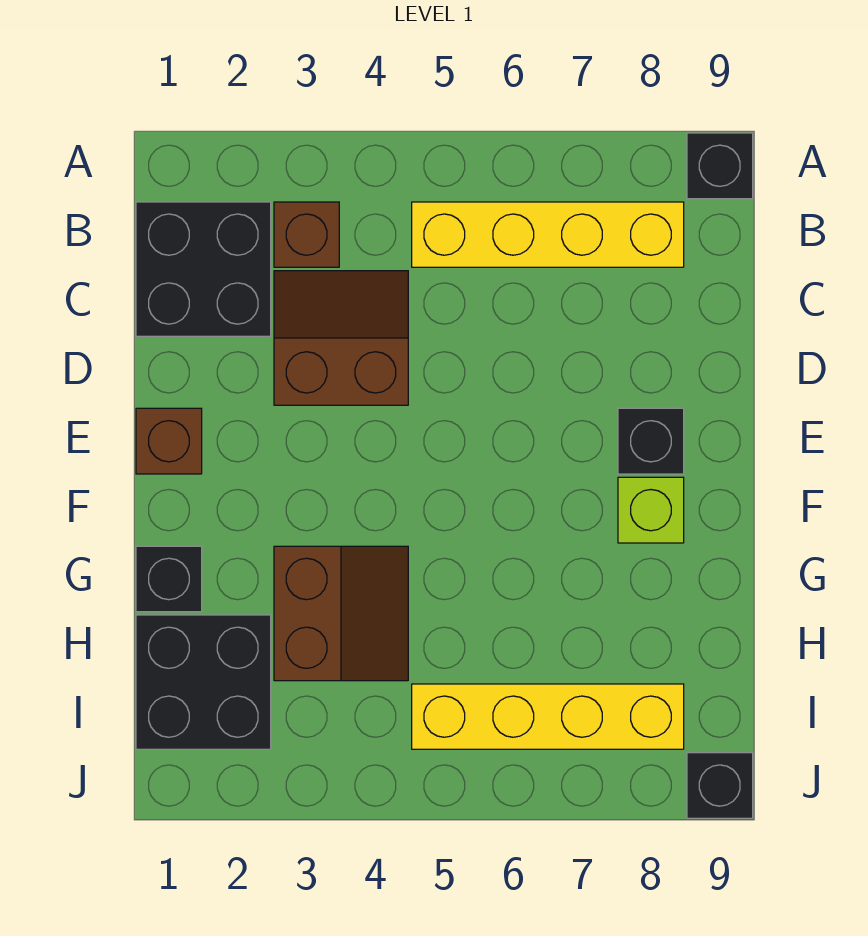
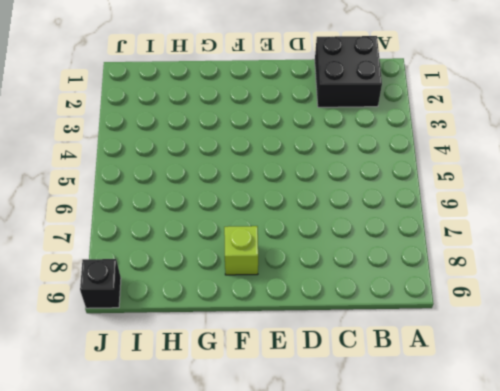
none -> black 1x1 brick [687,133,753,199]
none -> brown 1x1 brick [274,202,339,267]
none -> yellow 1x4 brick [412,202,684,267]

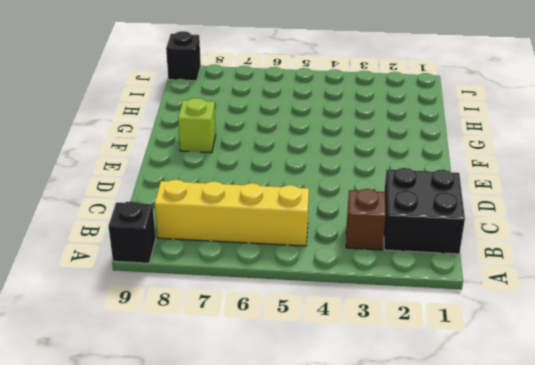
none -> brown 2x2 slope [274,271,408,405]
none -> brown 1x1 brick [136,408,202,474]
none -> black 1x1 brick [618,408,684,474]

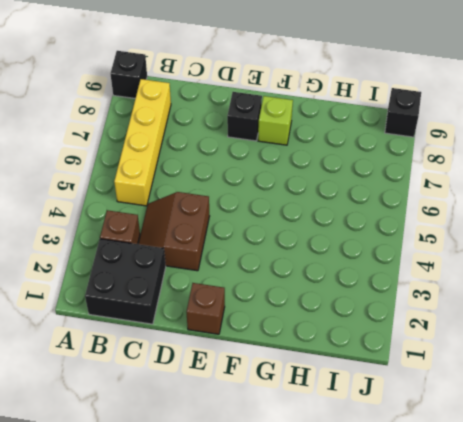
none -> black 1x1 brick [136,546,202,612]
none -> brown 2x2 slope [274,546,408,681]
none -> black 2x2 brick [136,615,271,749]

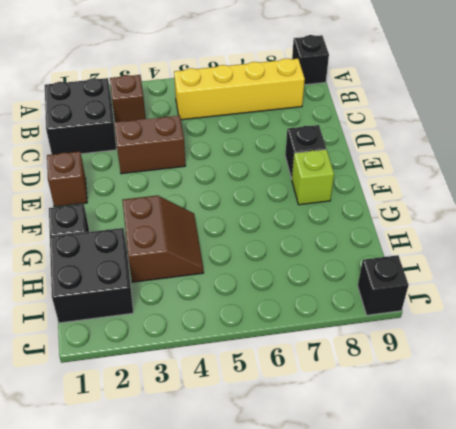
none -> yellow 1x4 brick [412,684,684,749]

